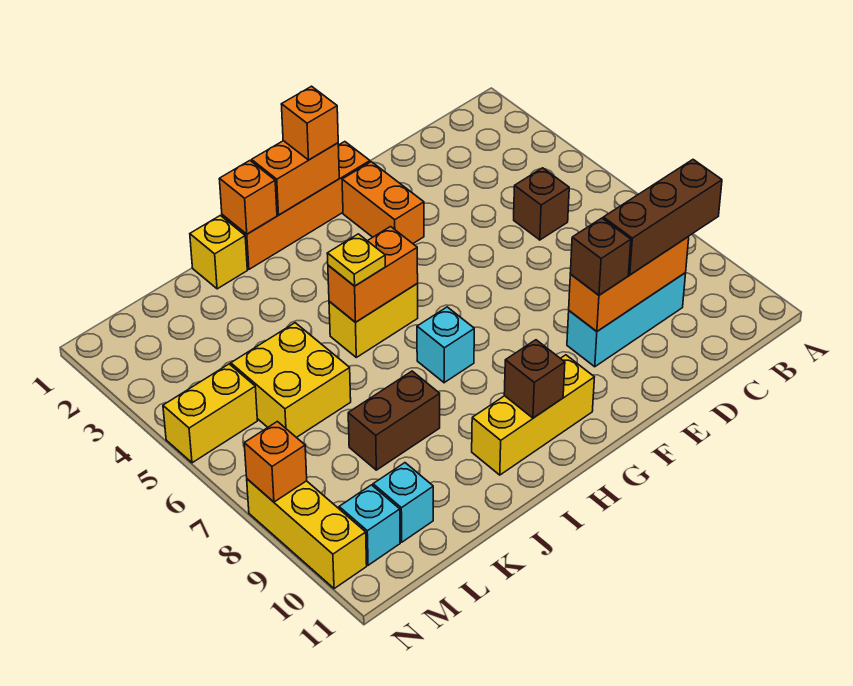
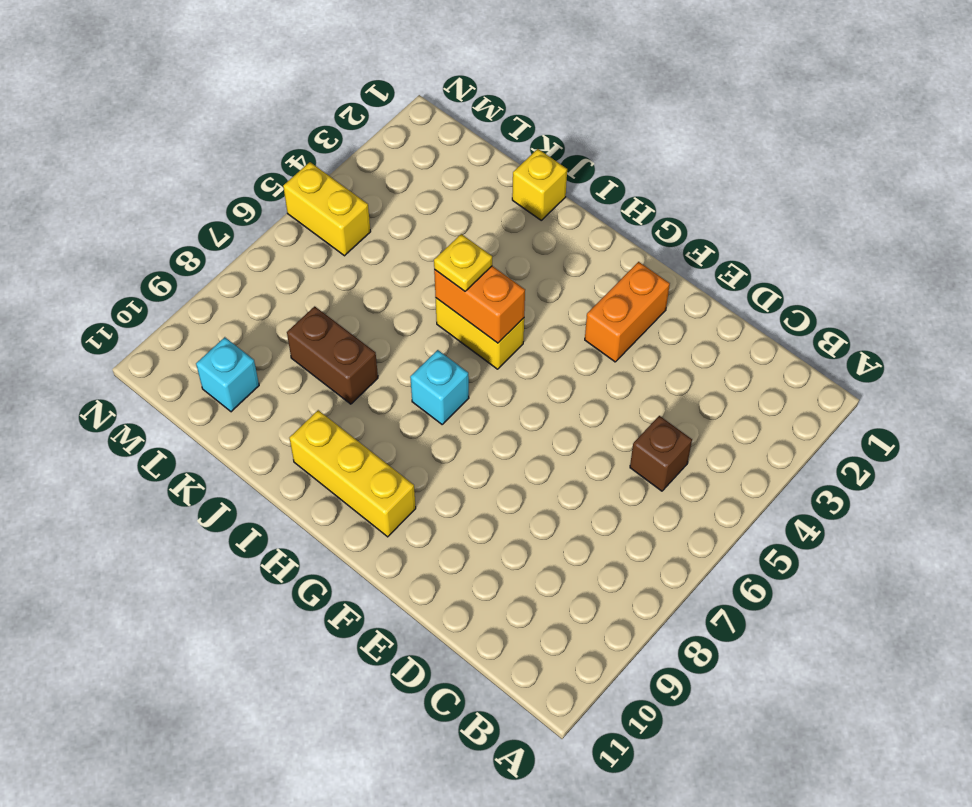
none -> cyan 1x3 brick [567,273,686,367]
none -> orange 1x4 brick [222,142,370,269]
none -> yellow 2x2 brick [231,323,351,438]

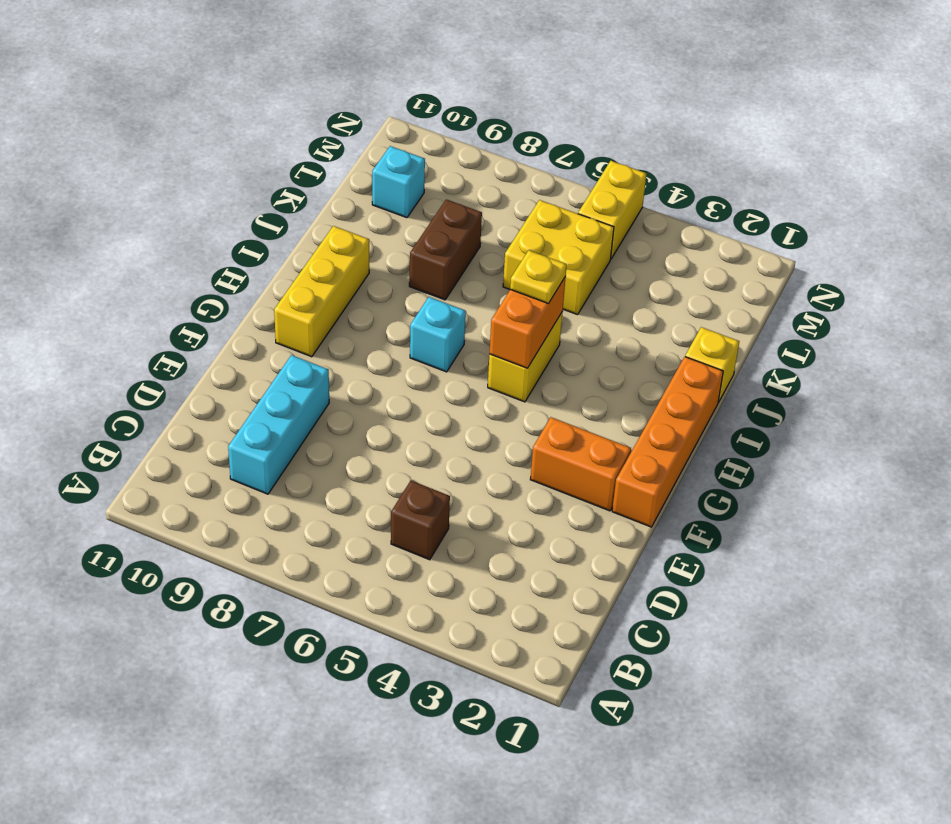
none -> cyan 1x1 brick [339,485,400,565]
none -> yellow 1x3 brick [247,479,367,589]
none -> orange 1x3 brick [569,237,689,331]

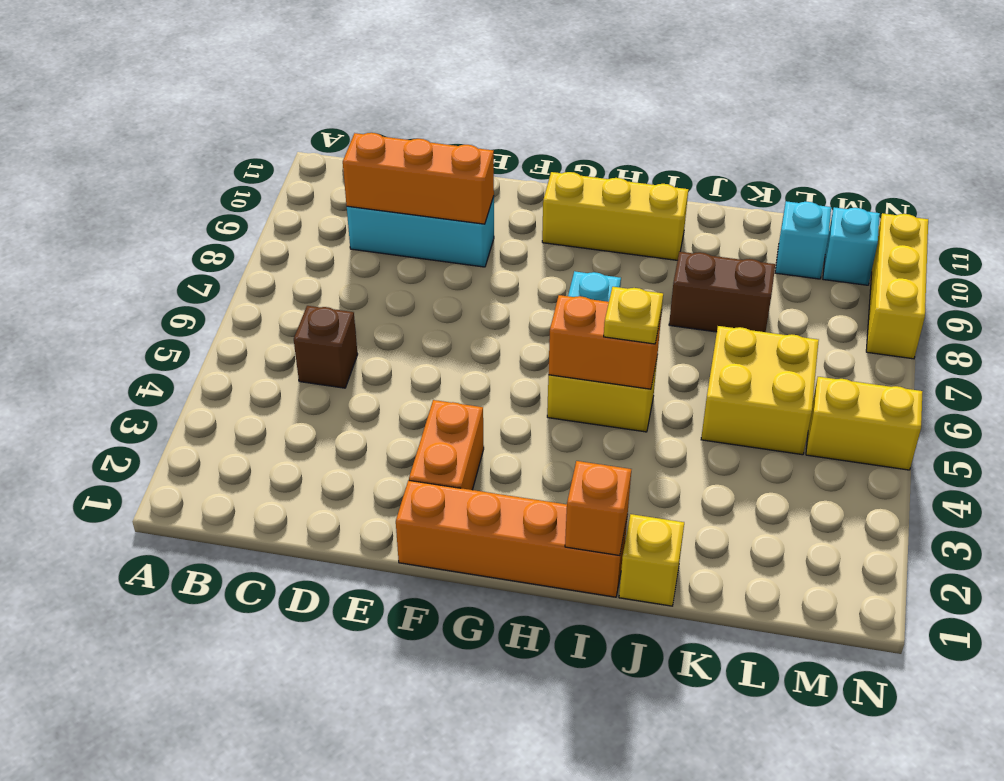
none -> orange 1x2 brick [252,141,339,215]
none -> brown 1x1 brick [504,340,565,418]
none -> orange 1x1 brick [244,421,307,502]

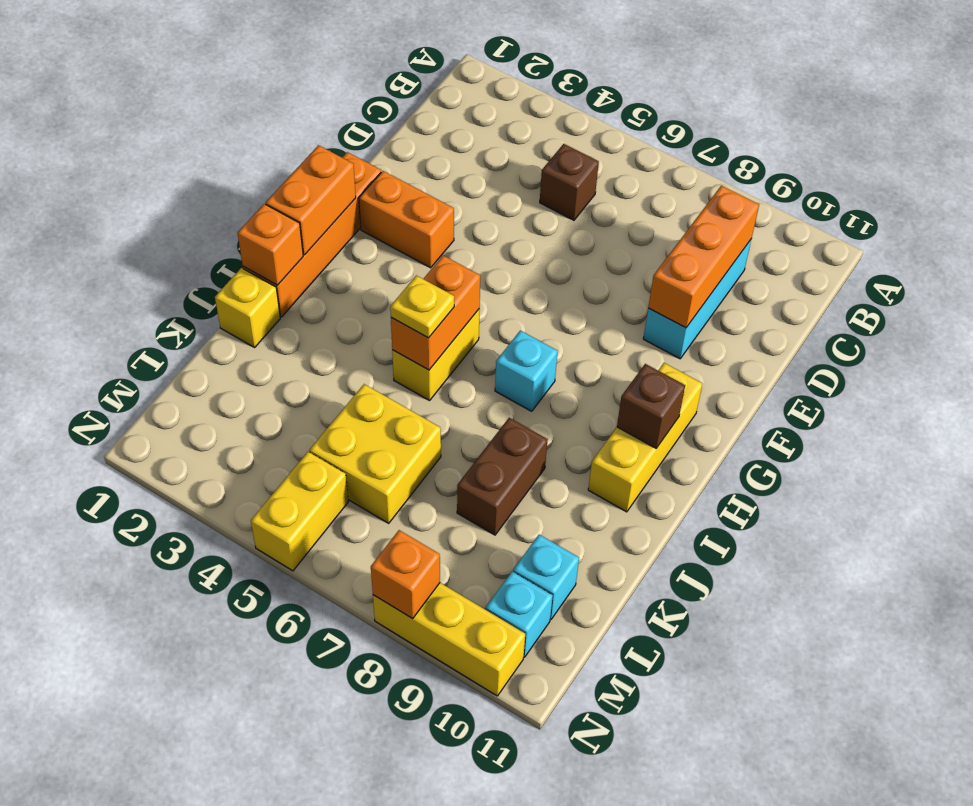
none -> brown 1x3 brick [603,160,722,275]
none -> brown 1x1 brick [570,218,631,295]
none -> orange 1x1 brick [281,86,338,160]

